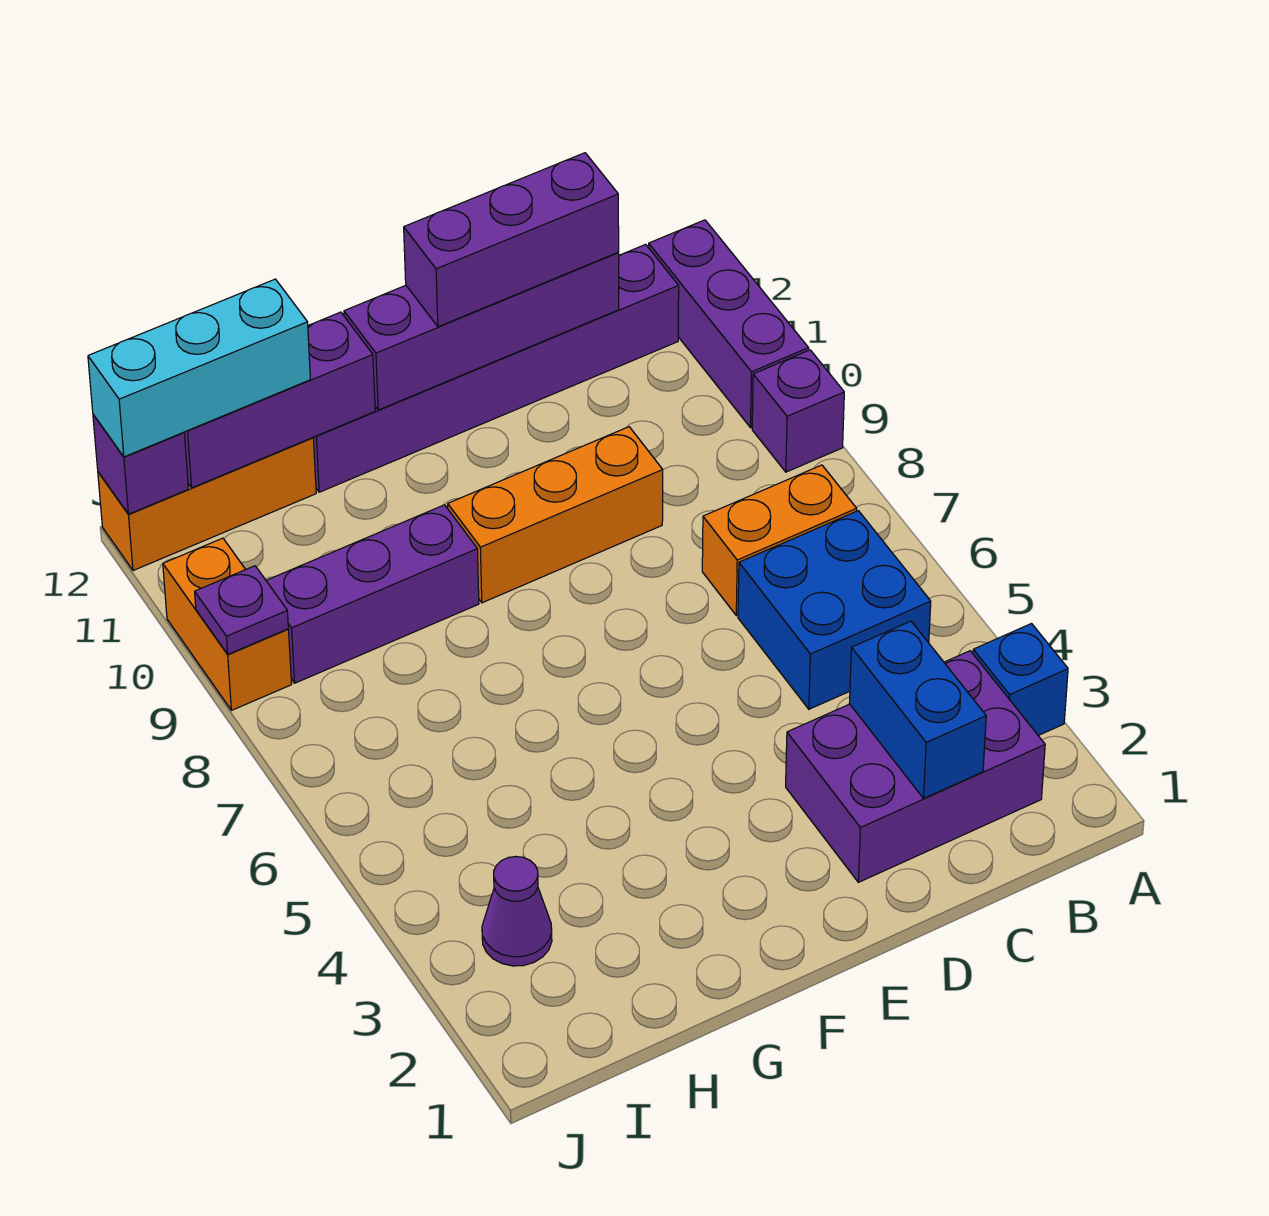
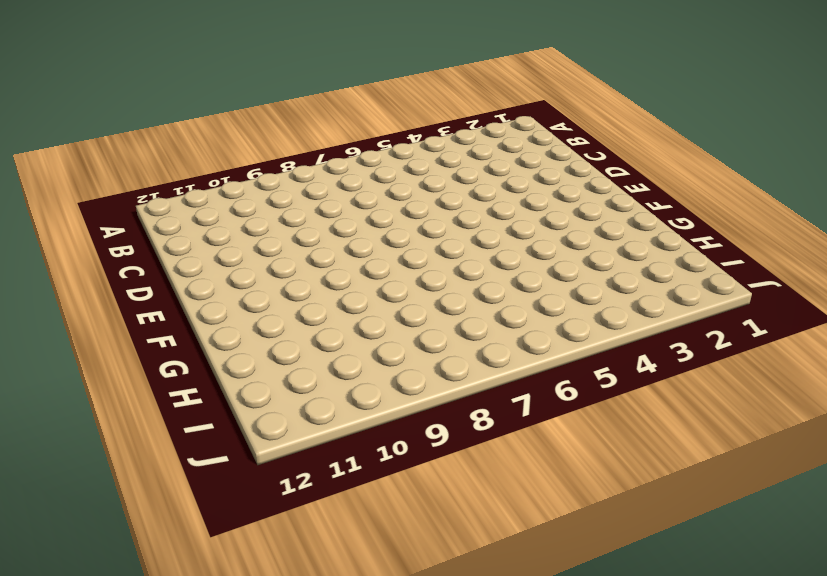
none -> blue 1x1 brick [973,624,1068,736]
none -> purple 1x1 brick [752,350,844,472]
none -> purple 1x3 brick [649,220,809,428]

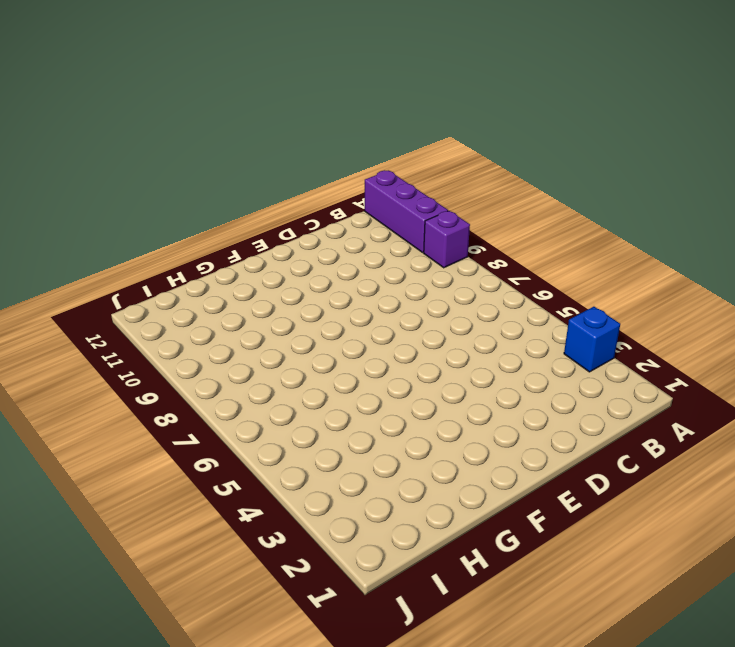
none -> purple 2x3 brick [786,651,1045,882]
none -> blue 2x2 brick [738,511,931,709]
none -> orange 1x2 brick [702,465,857,616]

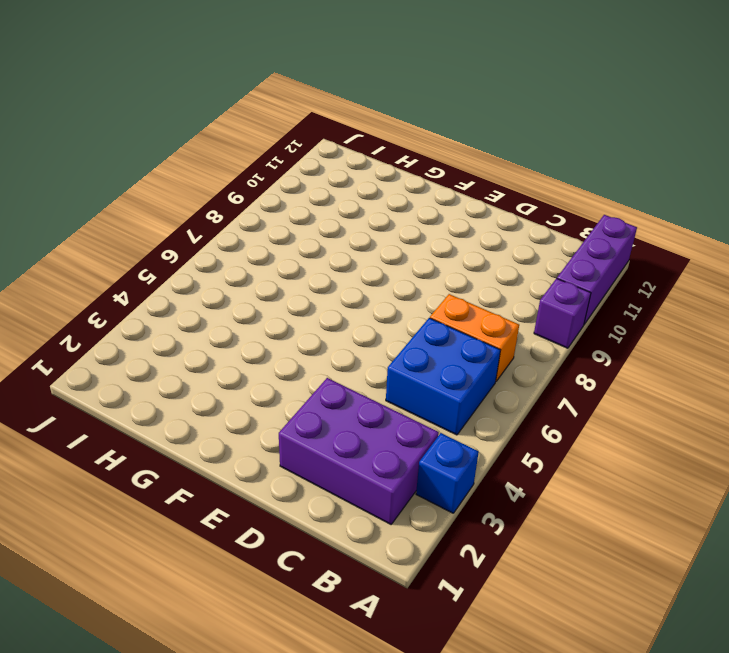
none -> purple 1x6 brick [313,244,679,492]
none -> orange 1x3 brick [448,427,663,603]
none -> purple 1x3 brick [266,505,479,683]

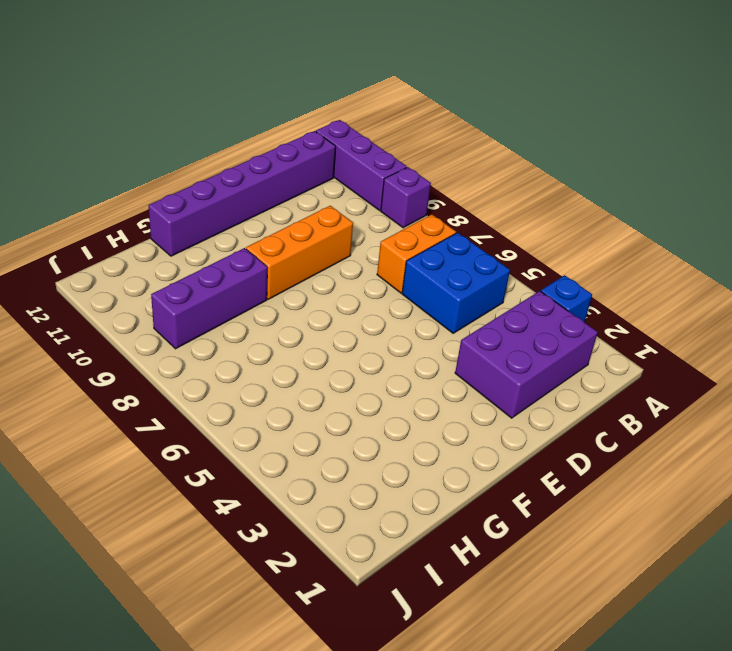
none -> orange 1x3 brick [98,438,316,571]
none -> purple 1x1 cone [482,857,552,966]
none -> orange 1x2 brick [163,538,292,710]

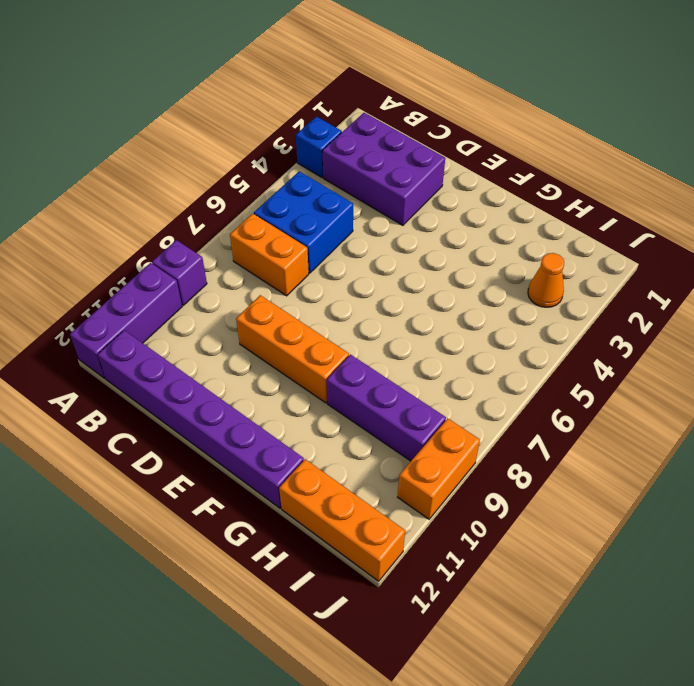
orange 1x1 cone [528,253,564,307] -> purple 1x1 cone [482,857,552,966]
none -> blue 1x2 brick [849,621,986,798]
none -> purple 1x4 brick [344,253,619,410]
none -> purple 1x3 brick [184,312,375,488]

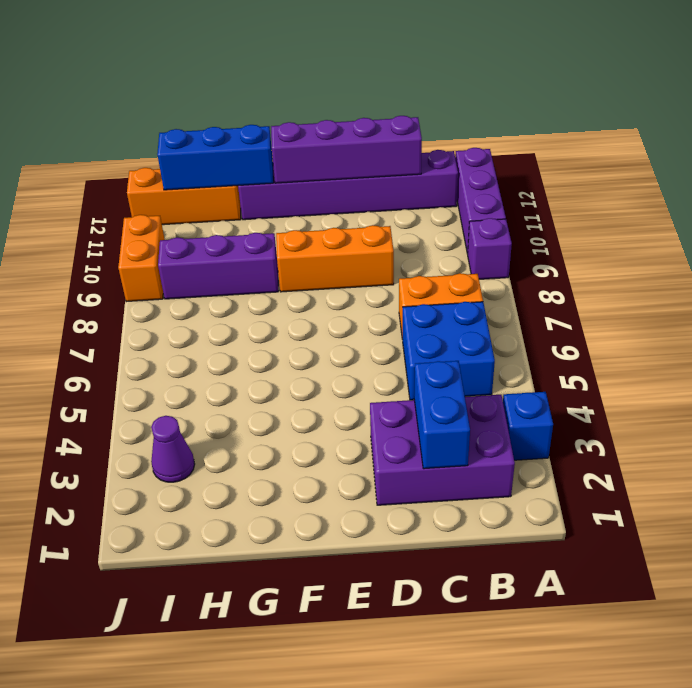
blue 1x3 brick [157,125,273,190] -> purple 1x3 brick [184,312,375,488]
none -> purple 1x1 plate [195,566,288,654]
none -> purple 1x1 brick [93,414,188,514]
none -> purple 1x3 brick [404,153,619,327]

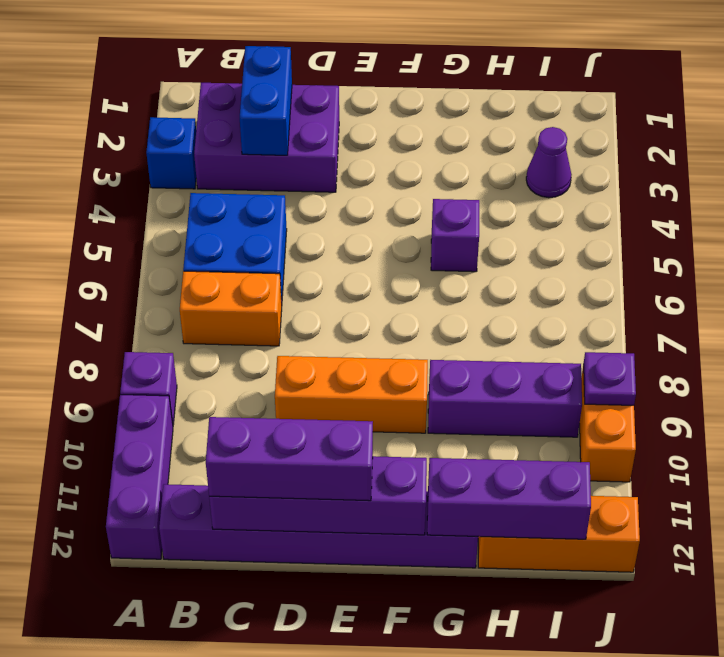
purple 1x1 brick [431,199,479,272] -> purple 1x1 brick moved to [93,414,188,514]
none -> cyan 1x3 brick [88,279,310,457]

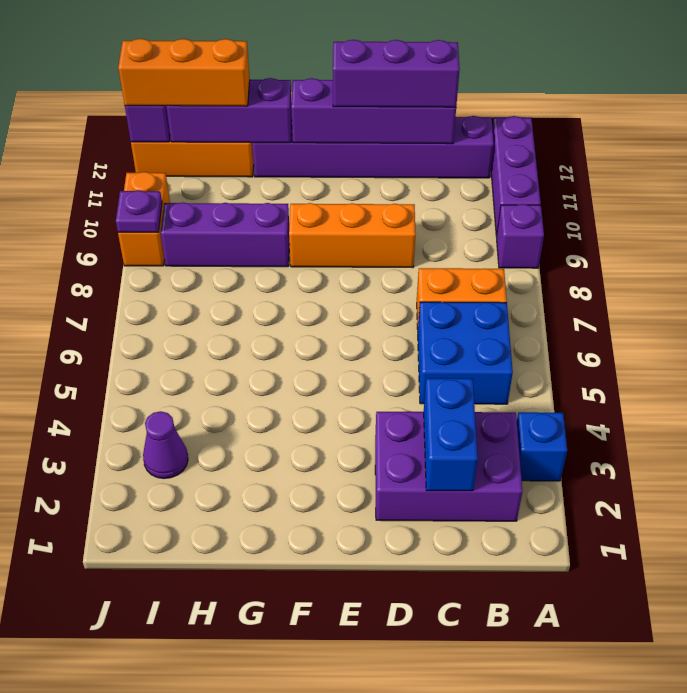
orange 1x3 brick [118,39,250,106] -> cyan 1x3 brick [88,279,310,457]

